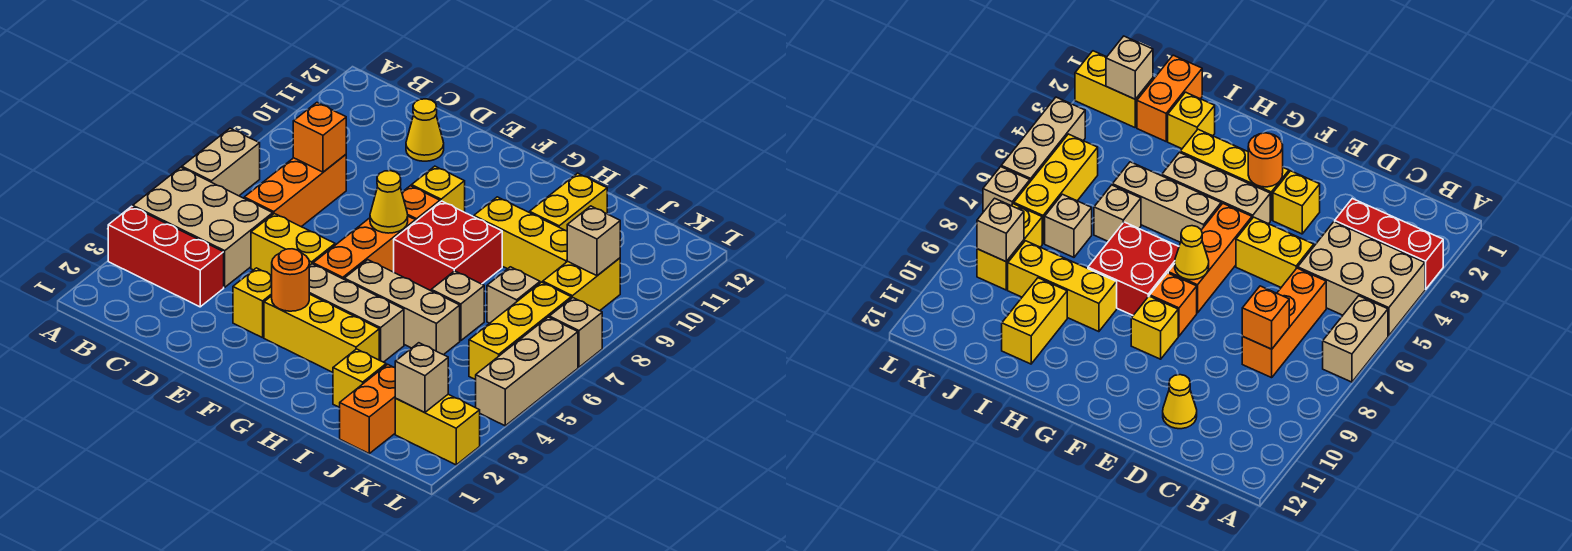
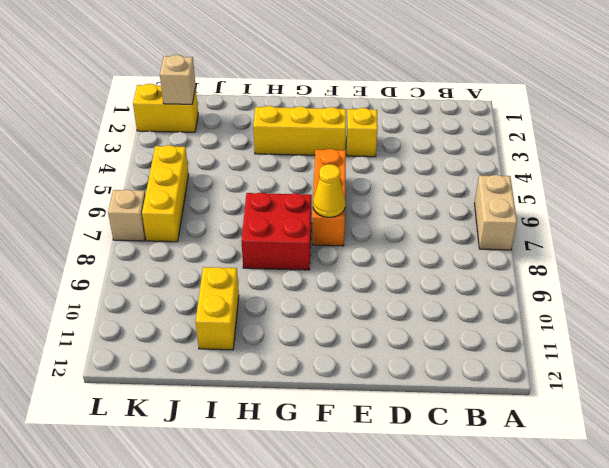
none -> red 1x3 brick [108,206,224,307]
none -> tan 2x3 brick [133,167,273,287]
none -> orange 1x3 brick [244,154,346,227]
none -> yellow 1x2 brick [251,214,335,275]

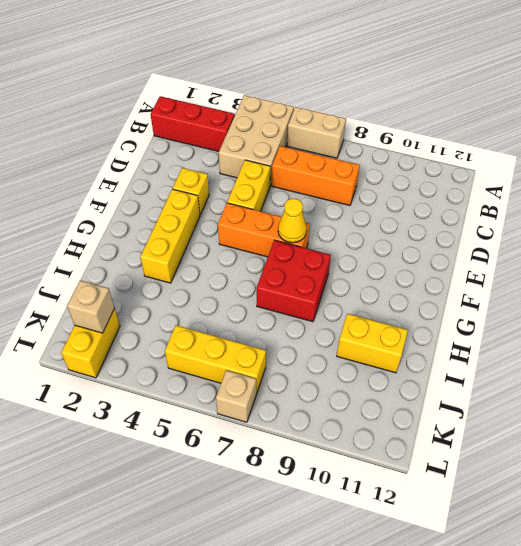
red 1x3 brick [150,96,235,151] -> red 1x3 brick turned to [108,206,224,307]
none -> yellow 1x1 cone [406,99,444,161]
none -> tan 1x3 brick [309,264,404,362]
none -> orange 1x1 brick [402,186,440,222]
none -> yellow 1x1 brick [411,166,465,212]

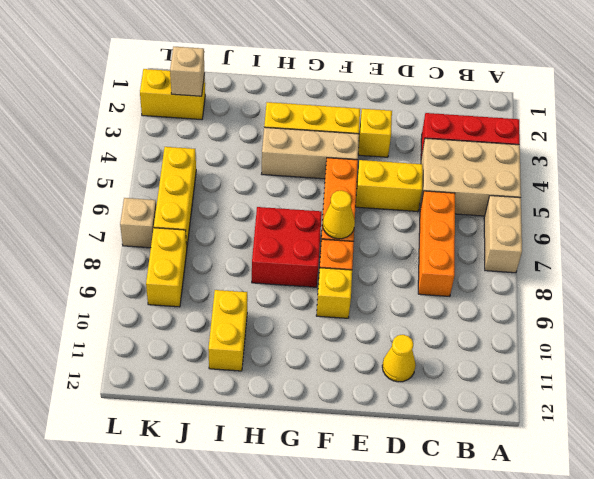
none -> tan 1x3 brick [344,260,460,355]
none -> yellow 1x3 brick [474,197,567,283]
none -> yellow 1x1 brick [333,349,386,407]
none -> tan 1x1 brick [431,271,484,341]

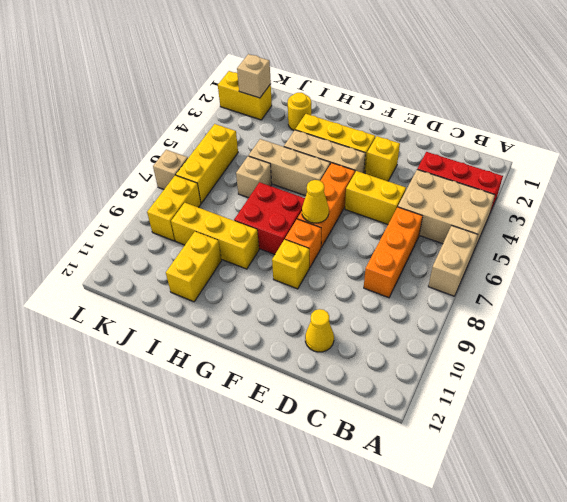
yellow 1x1 round brick [288,93,311,130] -> yellow 1x1 brick [333,349,386,407]
none -> orange 1x2 brick [340,364,396,453]
none -> tan 1x1 brick [487,267,540,323]
none -> tan 1x3 brick [476,317,578,426]
none -> orange 1x1 brick [293,103,346,172]

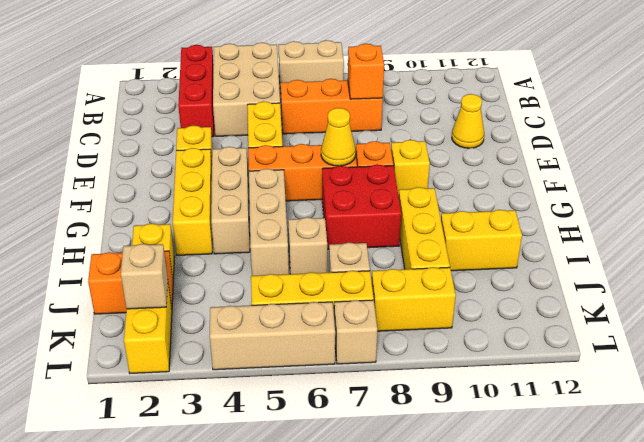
none -> orange 1x1 round brick [272,249,309,311]
none -> tan 1x1 brick [567,206,620,276]

